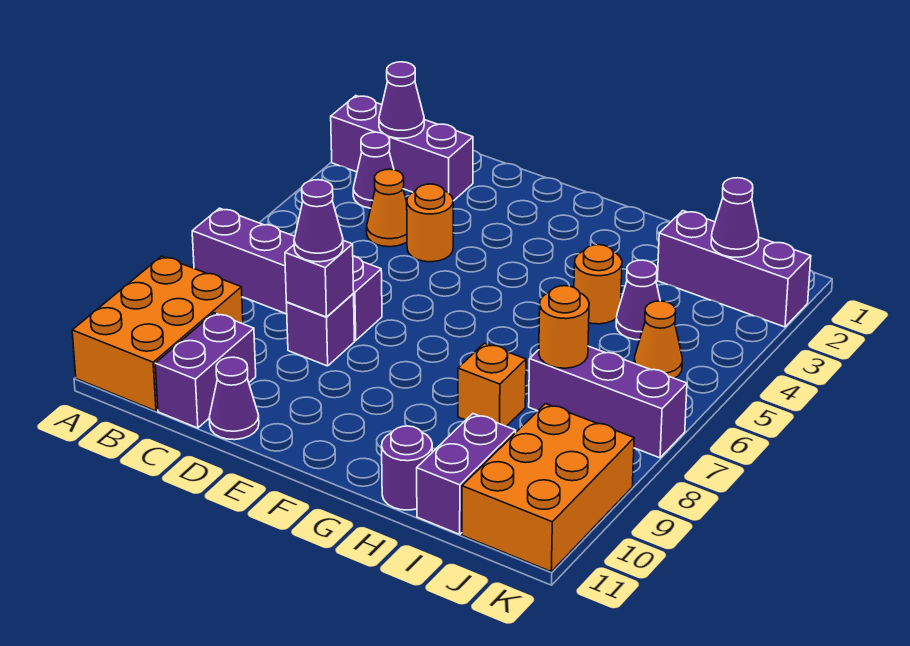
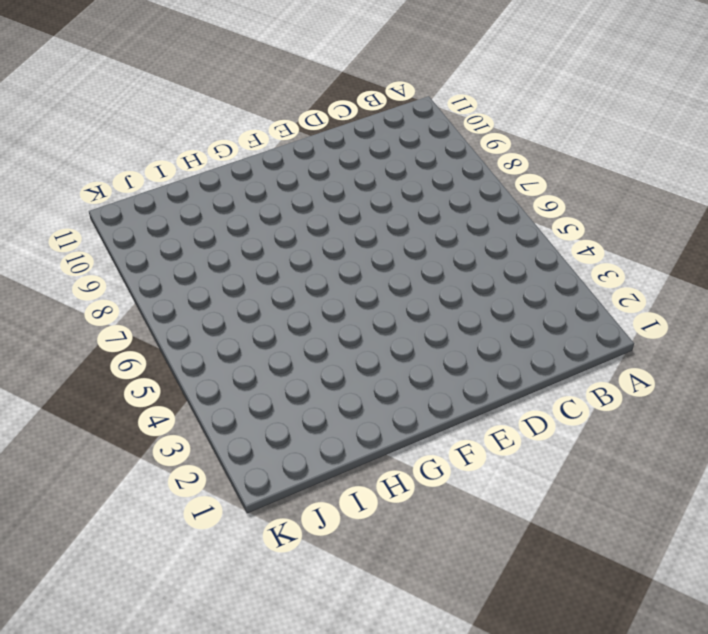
none -> purple 1x3 brick [331,96,473,201]
none -> purple 1x4 brick [192,208,382,341]
none -> orange 2x3 brick [72,256,243,411]

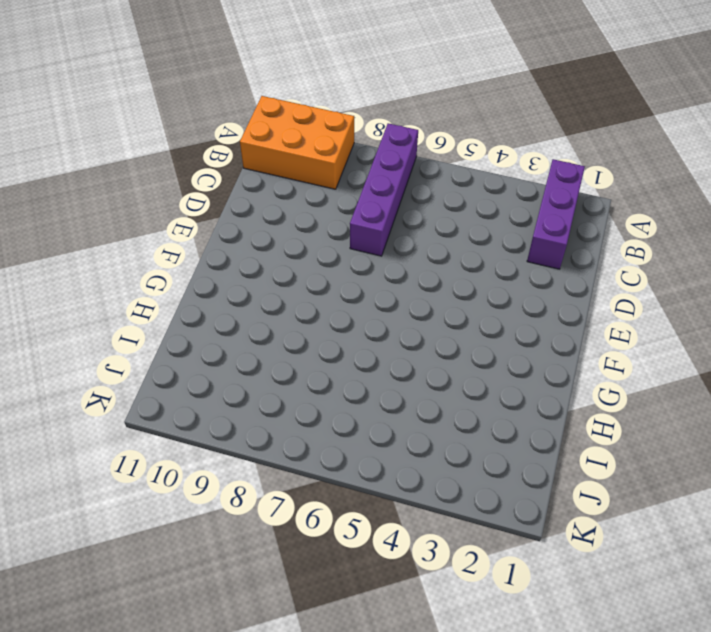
none -> purple 1x1 cone [353,132,394,208]
none -> orange 1x1 cone [367,169,407,247]
none -> purple 1x2 brick [155,313,256,428]

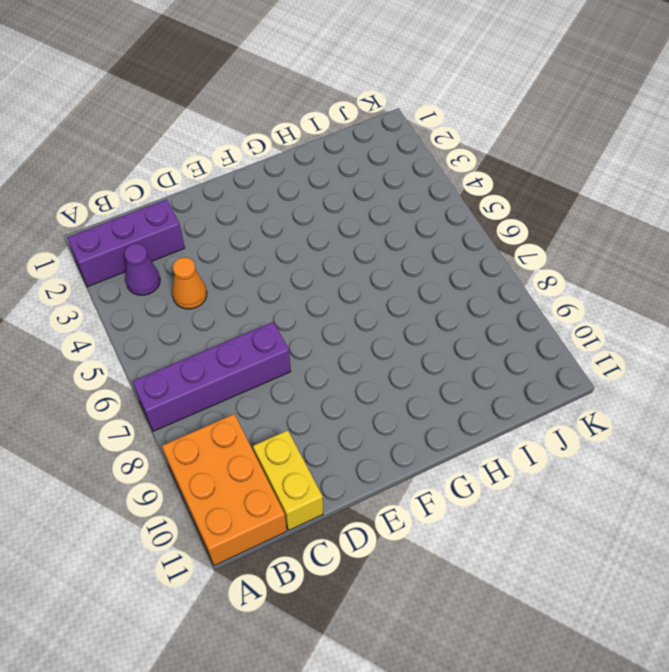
yellow 1x2 brick [253,430,323,530] -> purple 1x2 brick [155,313,256,428]
none -> orange 1x1 round brick [407,184,453,262]
none -> purple 1x1 brick [286,294,355,366]
none -> purple 1x1 cone [209,357,259,440]

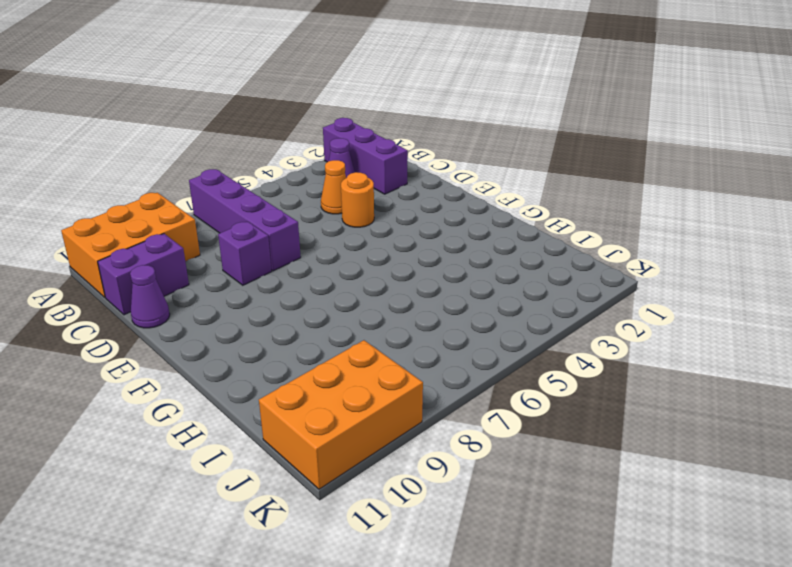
none -> orange 1x1 round brick [574,245,622,324]
none -> orange 1x1 brick [458,343,526,426]
none -> purple 1x1 round brick [382,426,432,510]

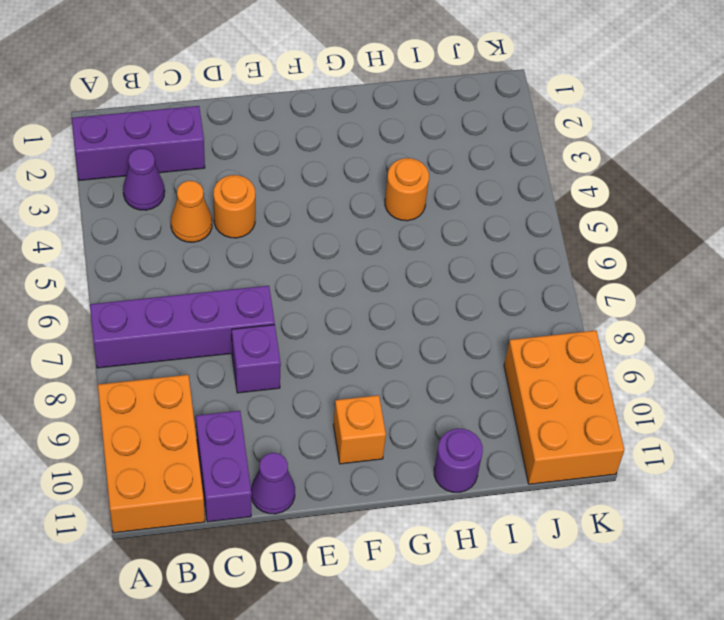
orange 1x1 brick [333,395,386,464] -> orange 1x1 brick moved to [458,343,526,426]
none -> purple 1x3 brick [657,211,811,327]
none -> purple 1x1 cone [616,260,660,340]
none -> purple 1x3 brick [529,346,687,458]

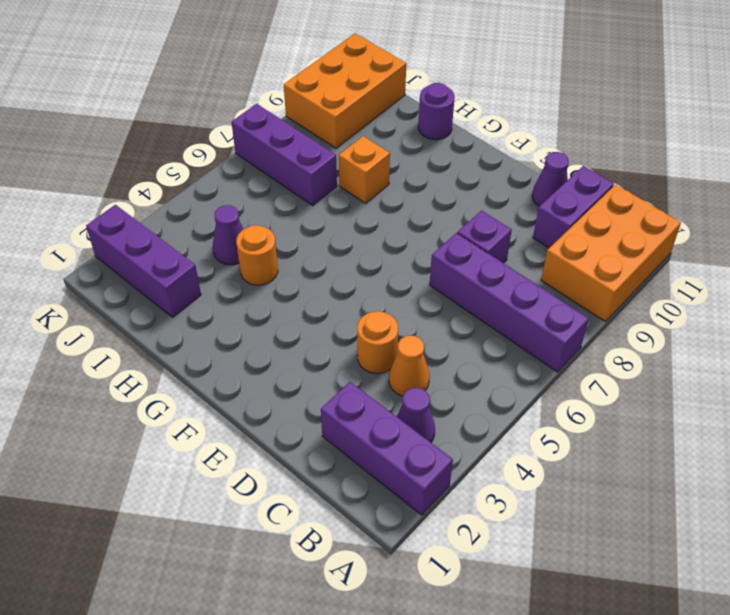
none -> purple 1x2 brick [417,414,516,534]
none -> orange 1x1 cone [634,301,682,378]
none -> purple 1x1 cone [379,62,424,138]

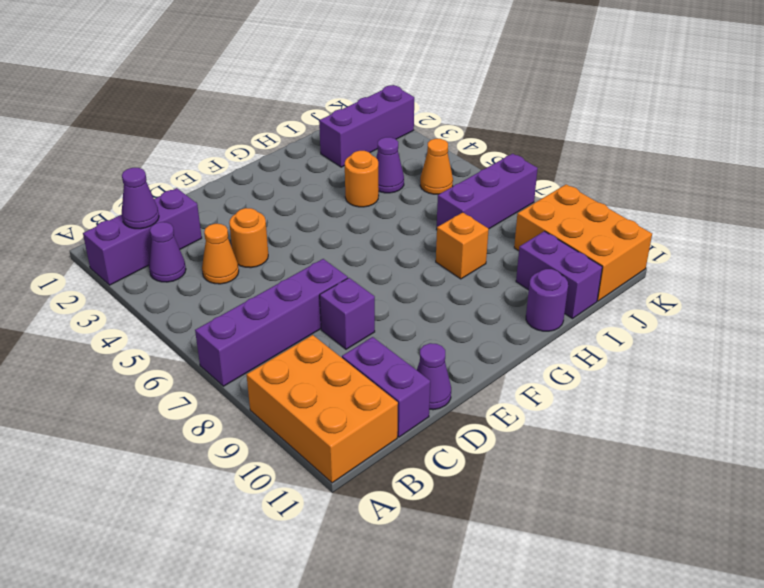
none -> purple 1x1 brick [285,241,354,317]
none -> orange 1x1 round brick [539,286,589,368]
none -> purple 1x1 cone [711,178,759,257]

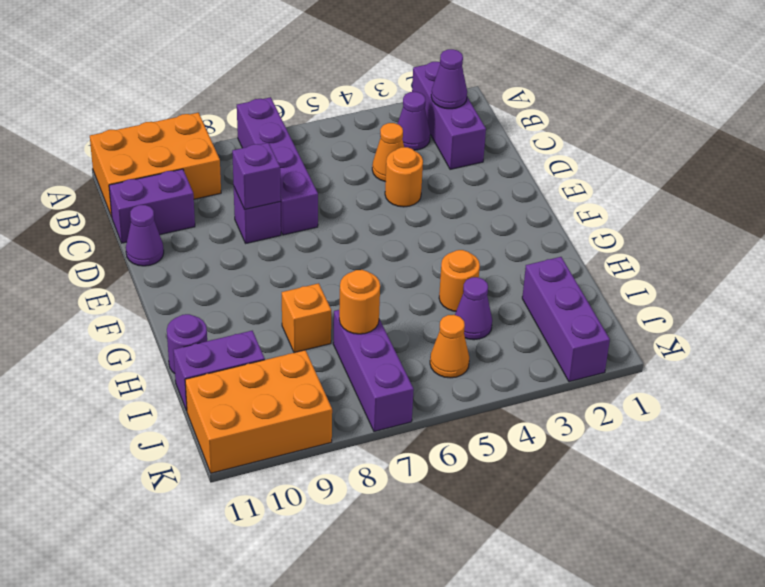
none -> purple 1x1 cone [711,178,759,257]
none -> purple 1x1 cone [294,180,343,262]

